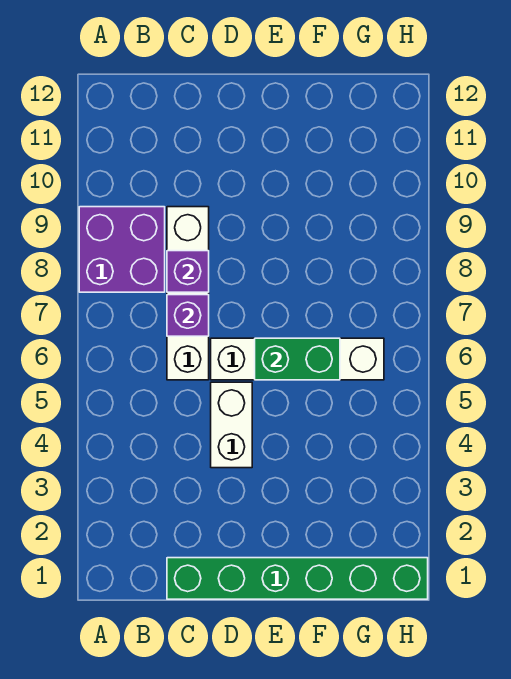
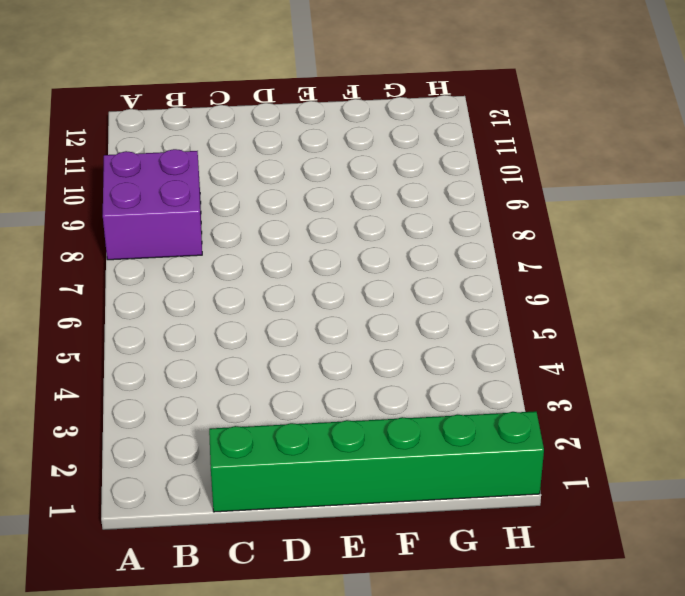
none -> white 1x4 brick [167,207,209,380]
none -> white 1x2 brick [211,382,252,468]

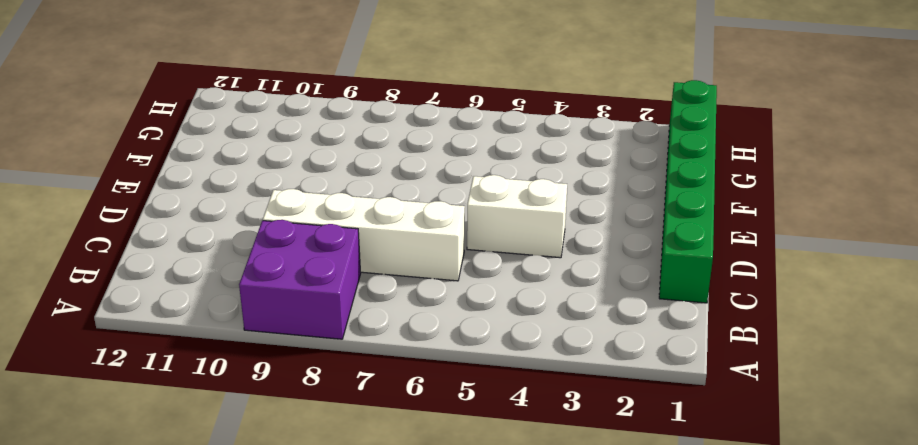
none -> white 1x4 brick [211,338,384,380]
none -> purple 1x1 brick [167,295,209,336]

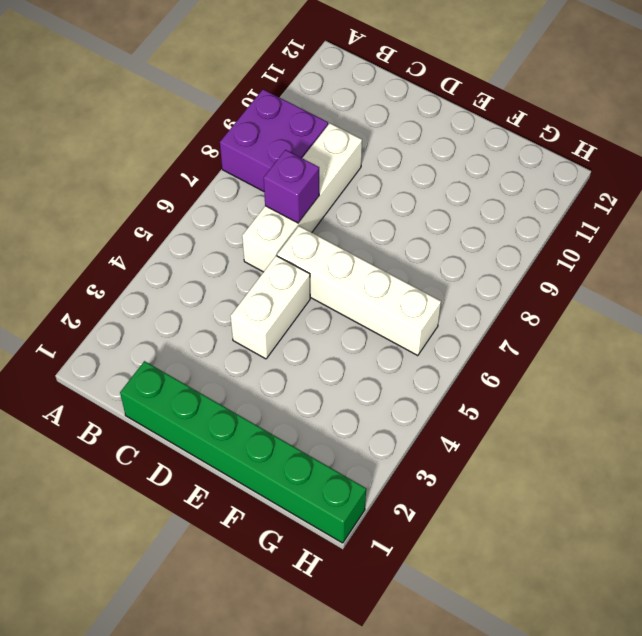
none -> purple 1x1 brick [167,251,209,292]
none -> green 1x2 brick [255,338,340,380]

